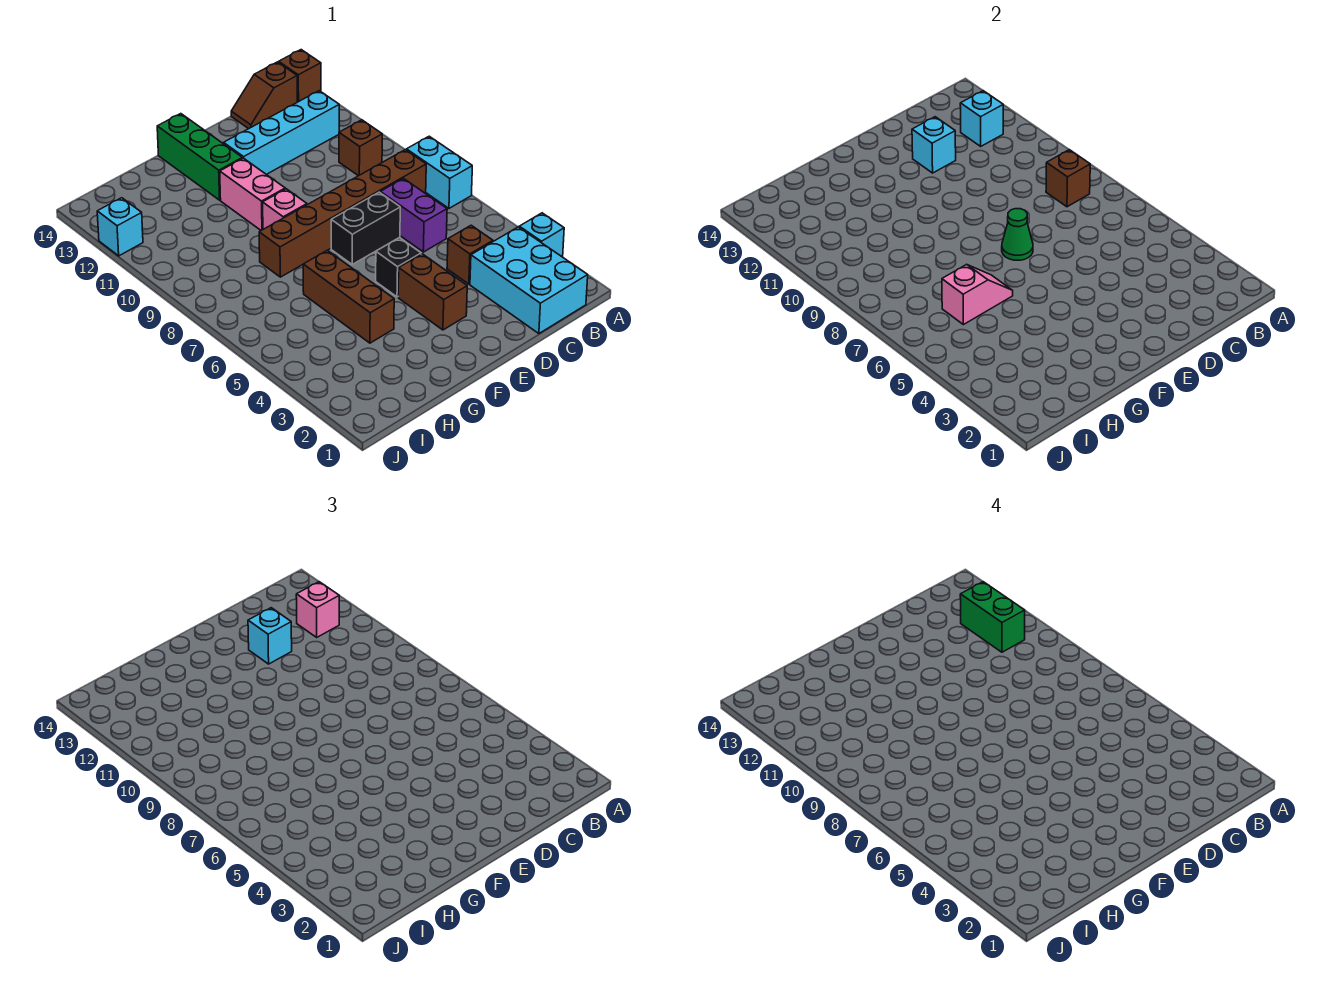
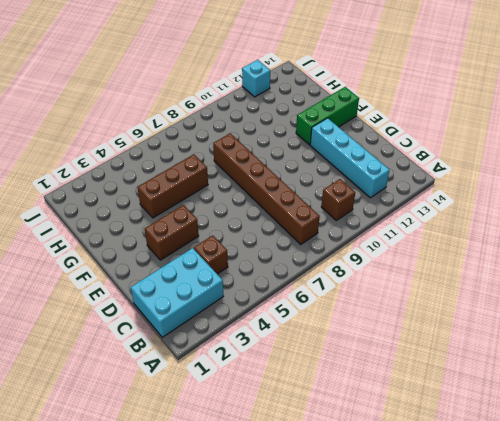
none -> cyan 1x1 brick [519,213,564,257]
none -> cyan 1x2 brick [406,136,472,208]
none -> brown 1x1 brick [279,50,321,102]

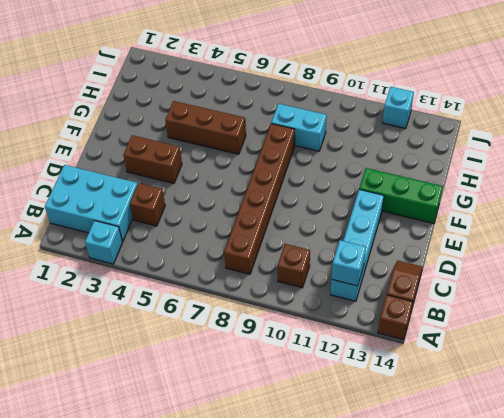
cyan 1x2 brick [271,104,327,151] -> cyan 1x2 brick moved to [406,136,472,208]
none -> purple 1x2 brick [380,178,447,252]
none -> black 1x2 brick [331,192,400,264]
none -> black 1x1 brick [376,238,421,297]

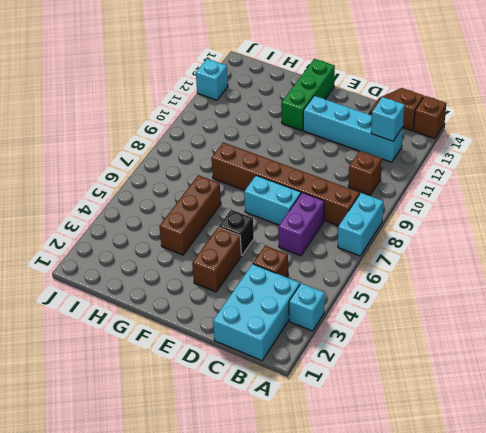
cyan 1x2 brick [244,176,301,225] -> black 1x2 brick [331,192,400,264]
none -> pink 1x1 brick [263,189,307,229]
none -> pink 1x2 brick [220,158,285,230]
none -> brown 1x1 brick [1046,150,1090,207]

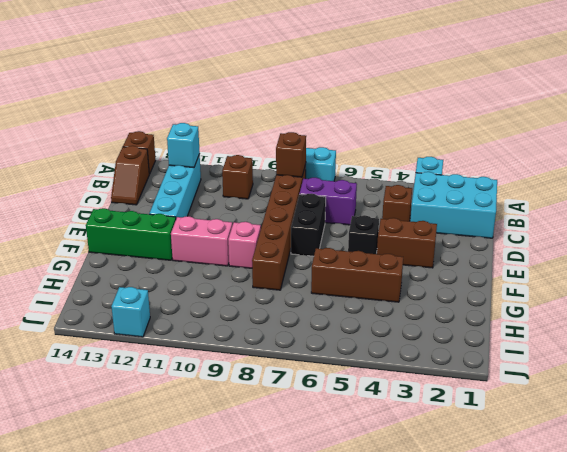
none -> cyan 1x1 brick [912,117,956,173]
none -> green 1x1 cone [1002,209,1033,260]
none -> pink 1x2 slope [942,264,1013,325]

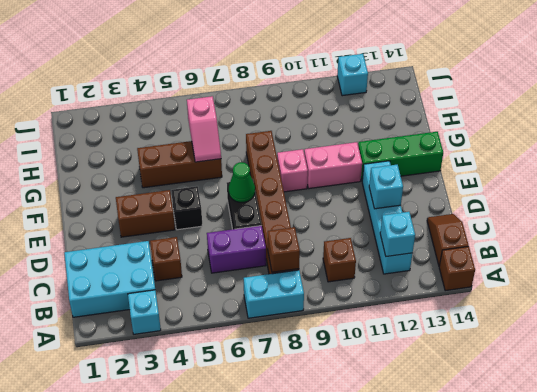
none -> pink 1x1 brick [296,582,339,637]
none -> cyan 1x1 brick [248,608,292,664]
none -> green 1x2 brick [960,582,1025,652]

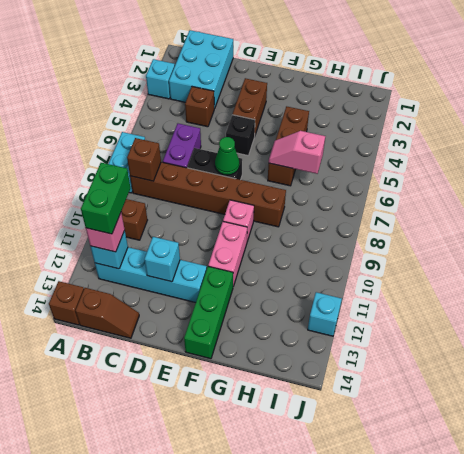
none -> cyan 1x1 brick [248,608,292,664]

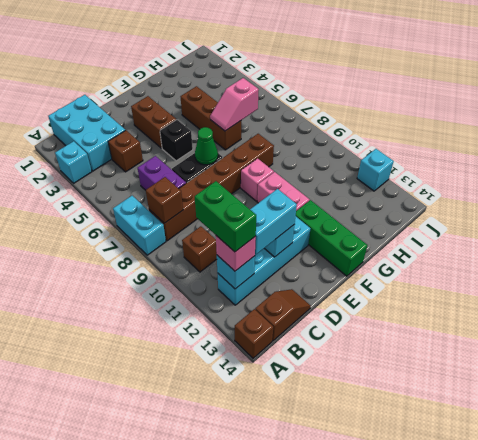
cyan 1x2 brick [250,189,297,255] -> cyan 1x1 brick [248,608,292,664]

